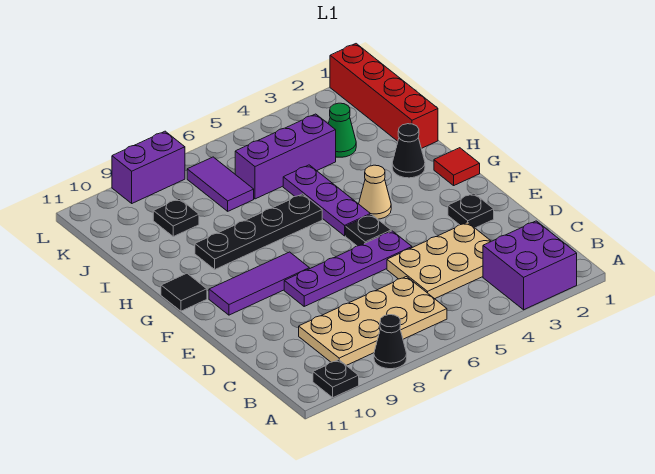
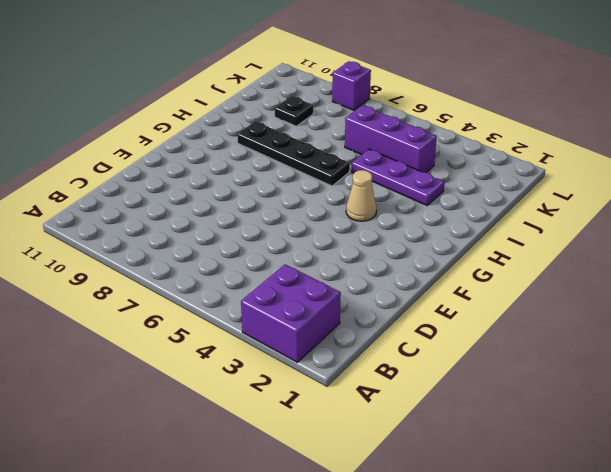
purple 1x3 plate [352,149,444,205] -> purple 1x3 plate turned to [283,165,370,236]
purple 1x1 brick [332,61,371,110] -> purple 1x2 brick [112,131,185,203]
none -> black 1x1 cone [374,315,407,369]
none -> black 1x1 plate [313,360,359,397]
none -> tan 2x4 plate [299,277,447,365]

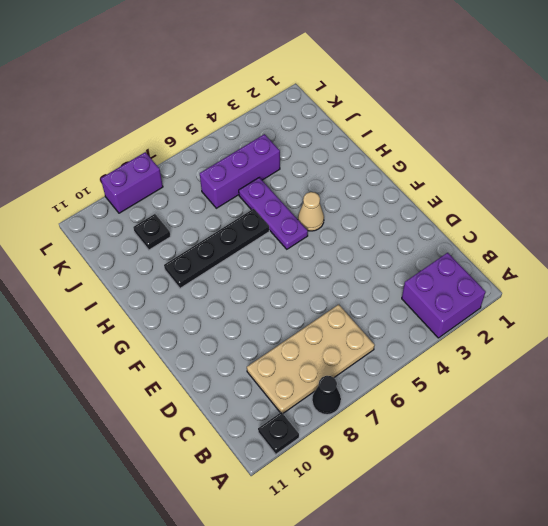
none -> tan 2x3 plate [387,222,491,299]
none -> black 1x1 plate [448,193,494,228]
none -> purple 1x4 plate [284,231,412,306]

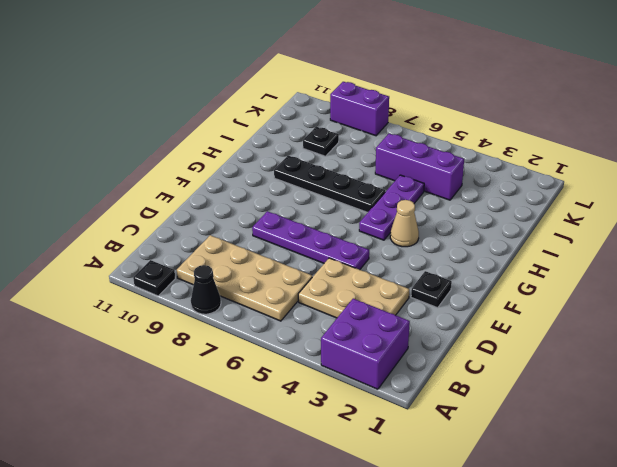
none -> black 1x1 plate [346,214,391,246]
none -> purple 1x3 tile [209,252,309,315]
none -> red 1x1 tile [434,148,480,185]

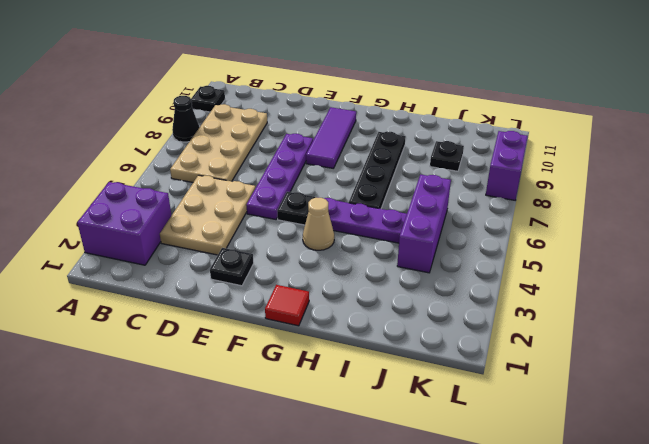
none -> black 1x1 tile [161,273,207,311]
none -> black 1x1 cone [392,124,425,178]
none -> red 1x4 brick [330,44,438,149]

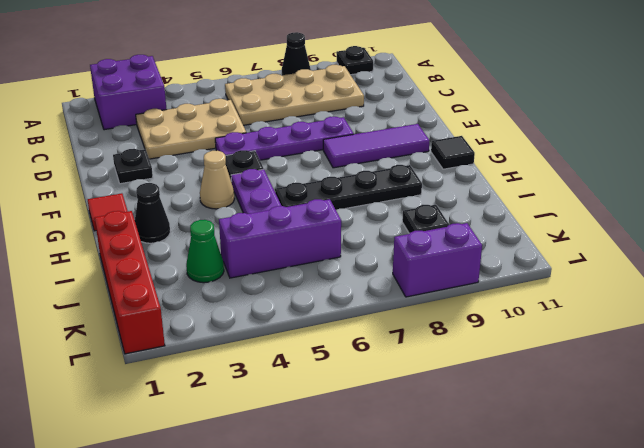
none -> purple 1x2 tile [187,157,254,211]

